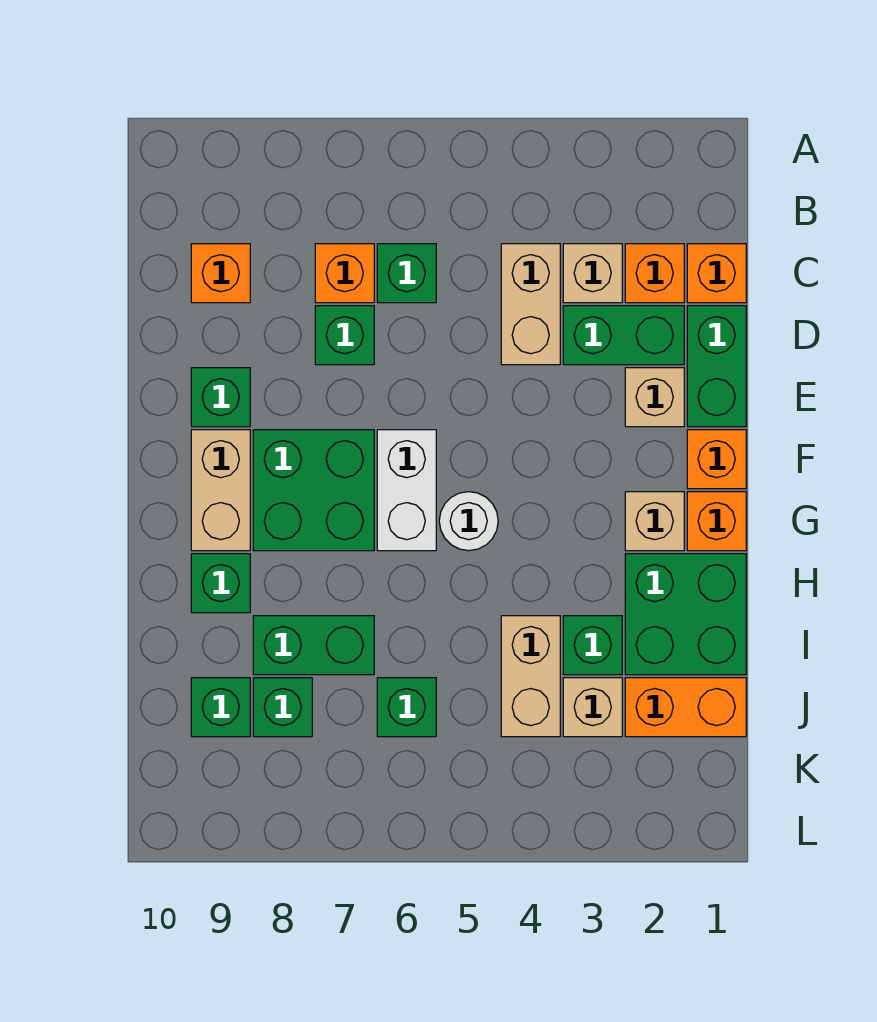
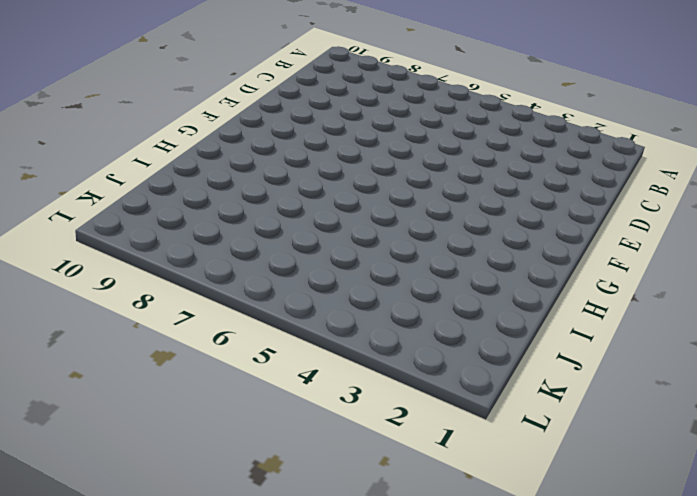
none -> orange 1x1 brick [687,244,746,303]
none -> orange 1x1 brick [625,244,684,303]
none -> tan 1x1 brick [563,244,622,303]

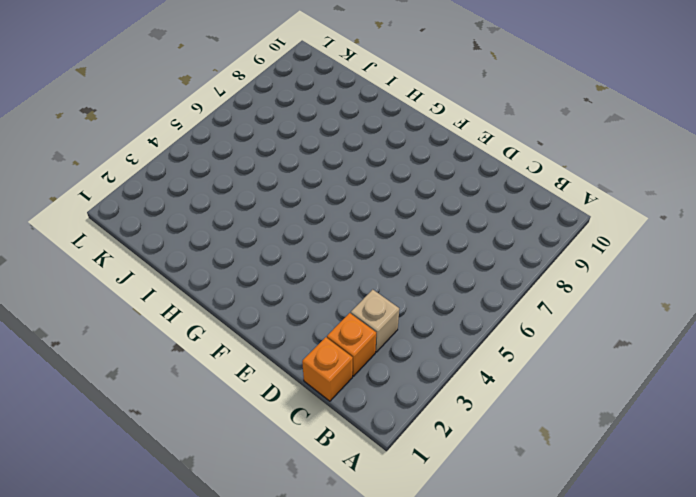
none -> tan 1x2 brick [501,244,560,365]
none -> green 1x1 brick [377,244,436,303]
none -> orange 1x1 brick [315,244,374,303]

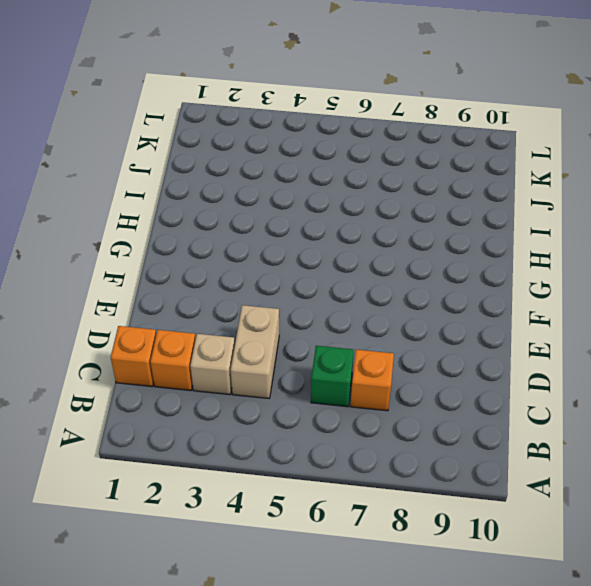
none -> orange 1x1 brick [191,244,250,303]
none -> green 1x2 brick [687,306,746,427]
none -> green 1x2 brick [563,306,684,365]

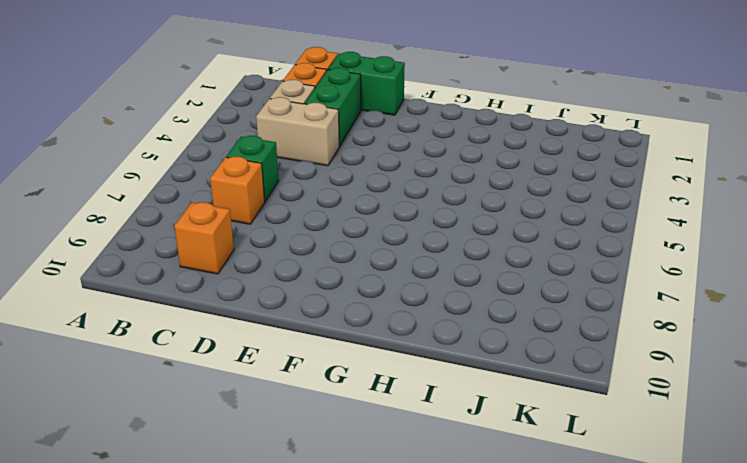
none -> green 1x1 brick [315,306,374,365]
none -> tan 1x1 brick [625,368,684,427]
none -> green 1x1 brick [191,368,250,427]

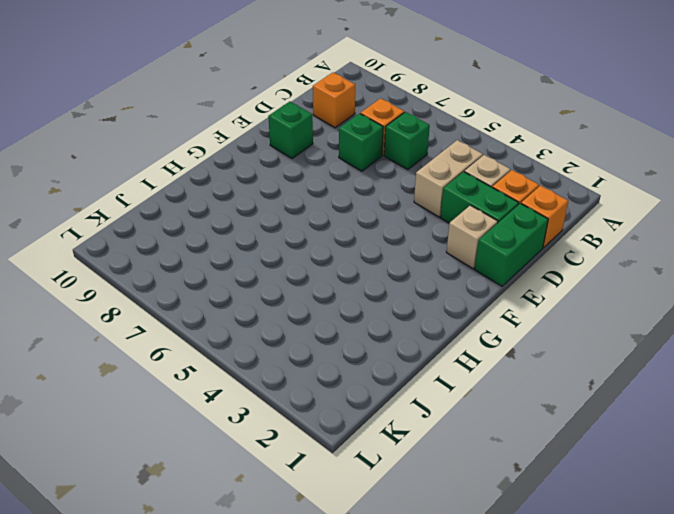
none -> orange 1x1 brick [687,430,746,489]
none -> white 1x2 brick [377,430,436,551]
none -> green 2x2 brick [253,430,374,551]

